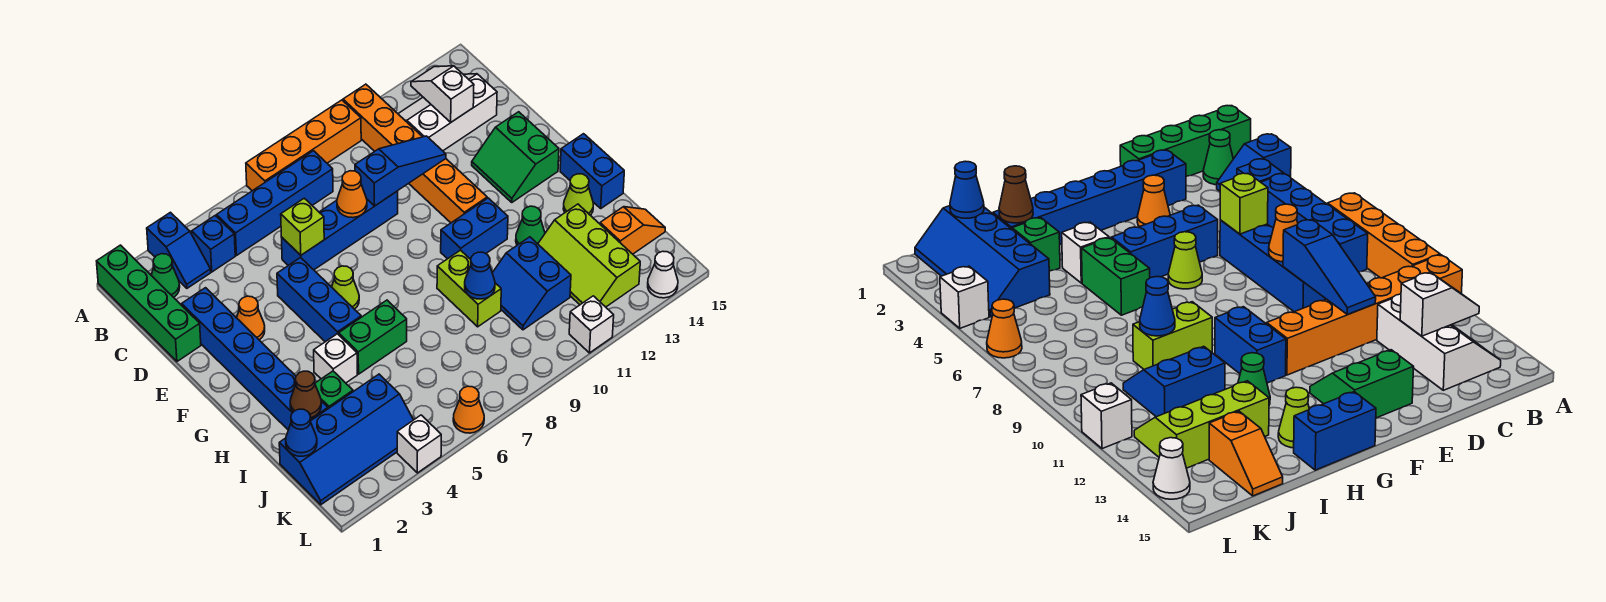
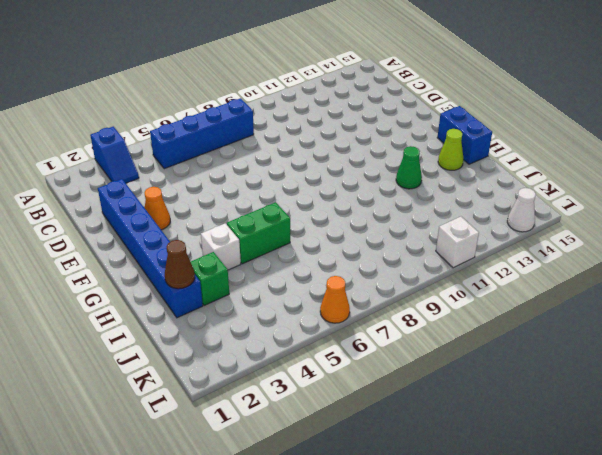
none -> green 1x4 brick [97,245,201,361]
none -> orange 1x4 brick [246,100,361,191]
none -> orange 1x6 brick [343,84,487,223]
none -> green 1x1 cone [151,254,180,297]

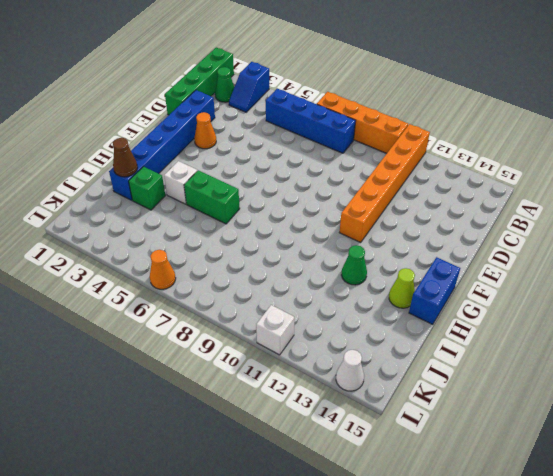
none -> blue 1x1 brick [192,216,235,272]
none -> white 2x3 slope [398,74,497,151]
none -> blue 1x4 brick [281,191,398,270]
none -> blue 1x3 brick [277,258,361,342]

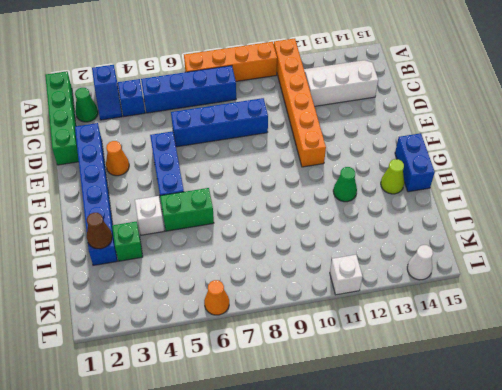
none -> green 2x2 slope [472,112,559,202]
none -> lime 1x1 cone [332,266,359,309]
none -> blue 1x2 brick [441,198,508,259]
none -> lime 1x2 brick [437,250,501,327]

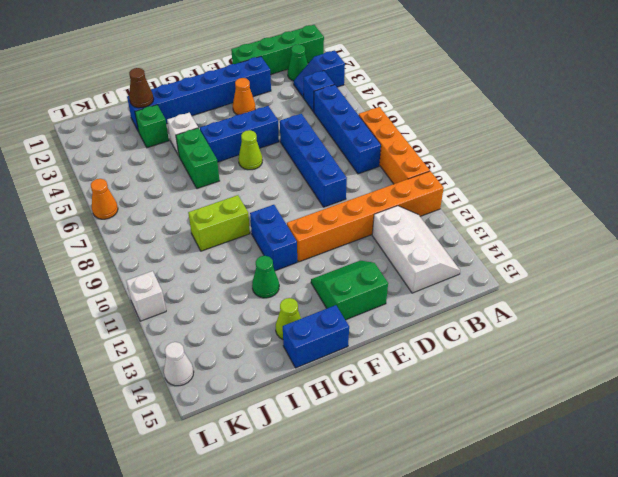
none -> blue 2x2 slope [492,237,571,330]
none -> lime 2x3 slope [538,204,640,307]
none -> blue 2x4 slope [279,374,413,505]
none -> orange 1x2 slope [600,207,665,254]

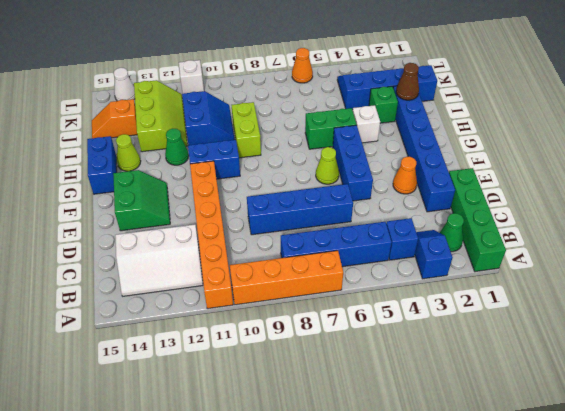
none -> white 1x1 brick [397,415,441,473]
none -> white 1x2 slope [411,66,474,122]
none -> lime 1x1 brick [281,198,324,255]
none -> orange 1x1 cone [337,171,367,218]

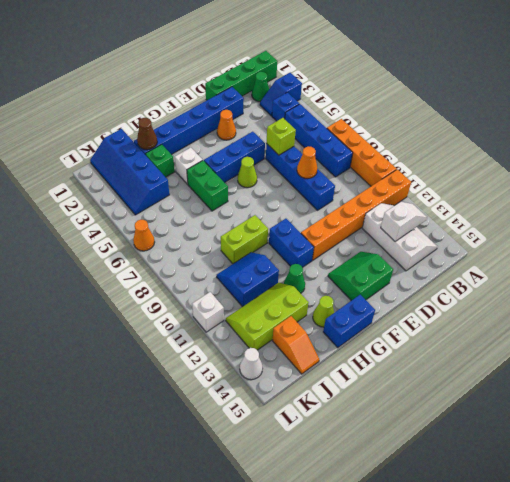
none -> white 1x1 brick [397,415,441,473]
none -> blue 1x3 slope [355,136,446,206]
none -> blue 1x1 cone [465,252,495,299]
none -> blue 1x1 cone [286,409,317,456]

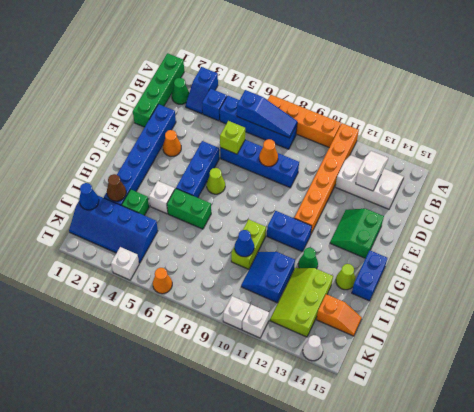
blue 1x3 slope [237,90,297,138] -> blue 1x3 slope moved to [355,136,446,206]
white 1x1 brick [223,296,250,329] -> none

